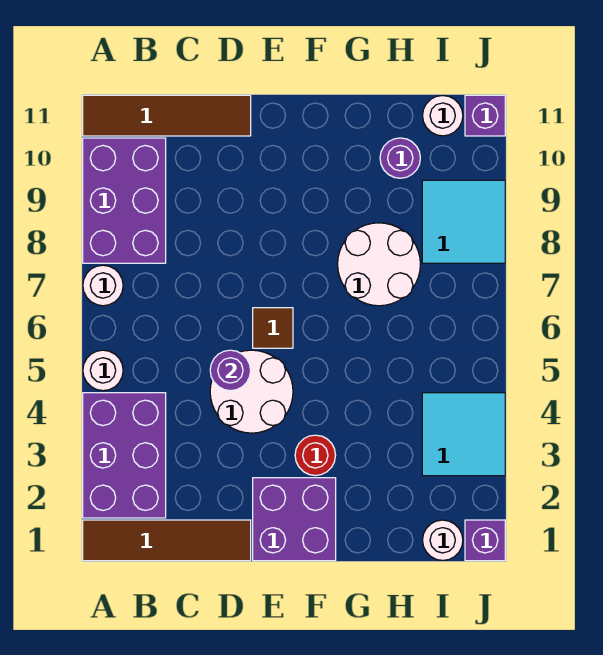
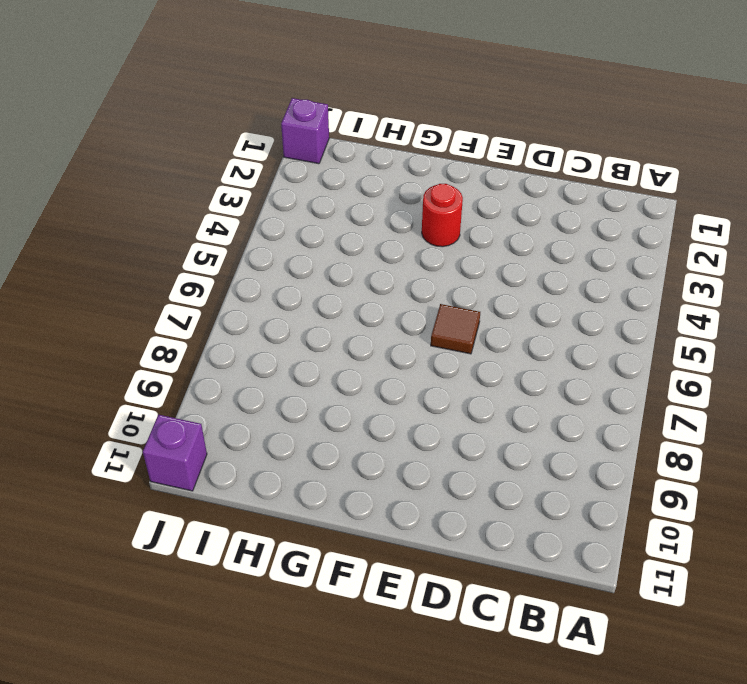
none -> brown 1x4 tile [83,520,251,561]
none -> purple 2x3 brick [83,393,166,518]
none -> white 1x1 round brick [83,350,123,391]

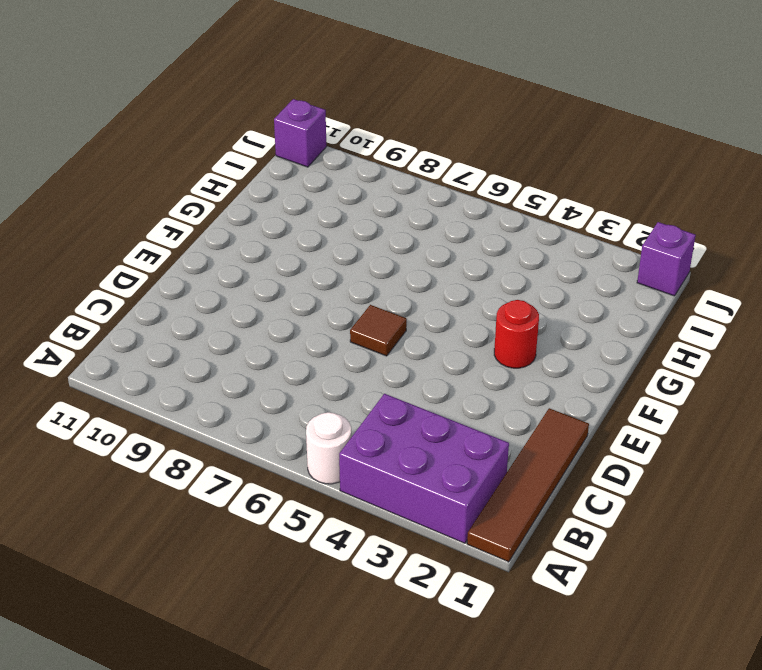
none -> white 1x1 round brick [83,265,123,306]
none -> purple 2x3 brick [83,138,166,263]
none -> brown 1x4 tile [83,95,251,136]

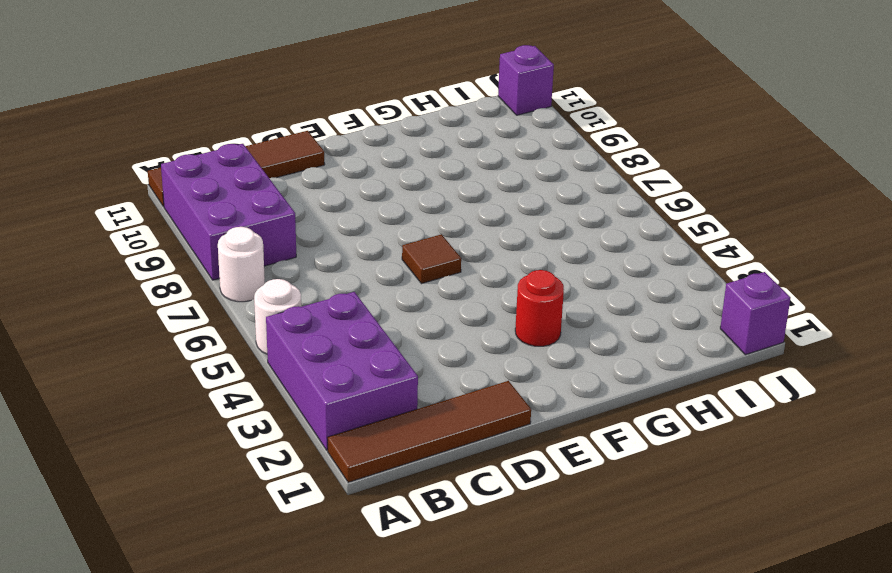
none -> white 2x2 round brick [210,350,293,433]
none -> purple 2x2 brick [253,478,336,561]
none -> white 2x2 round brick [338,223,420,306]

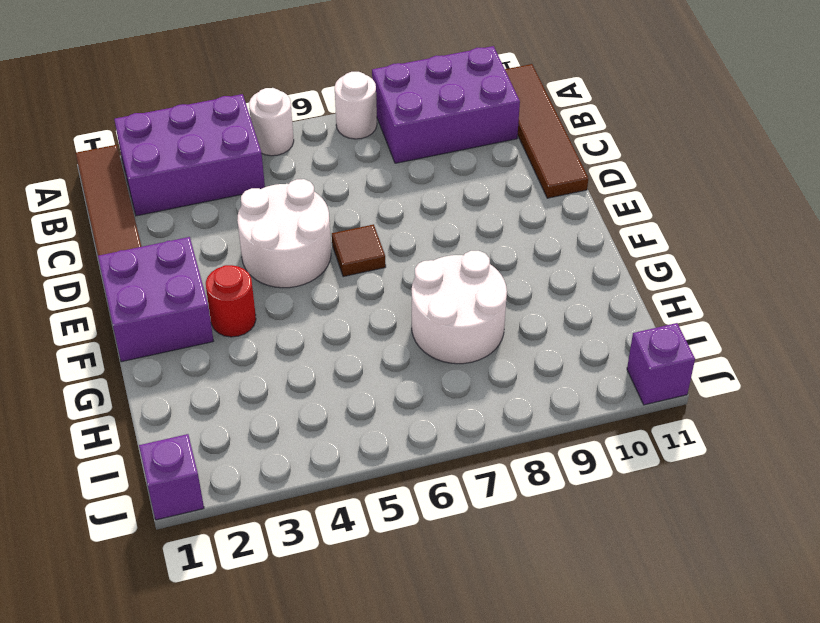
none -> purple 1x1 round brick [380,138,420,178]
none -> white 1x1 round brick [423,520,463,560]
none -> cyan 2x2 tile [422,393,505,476]

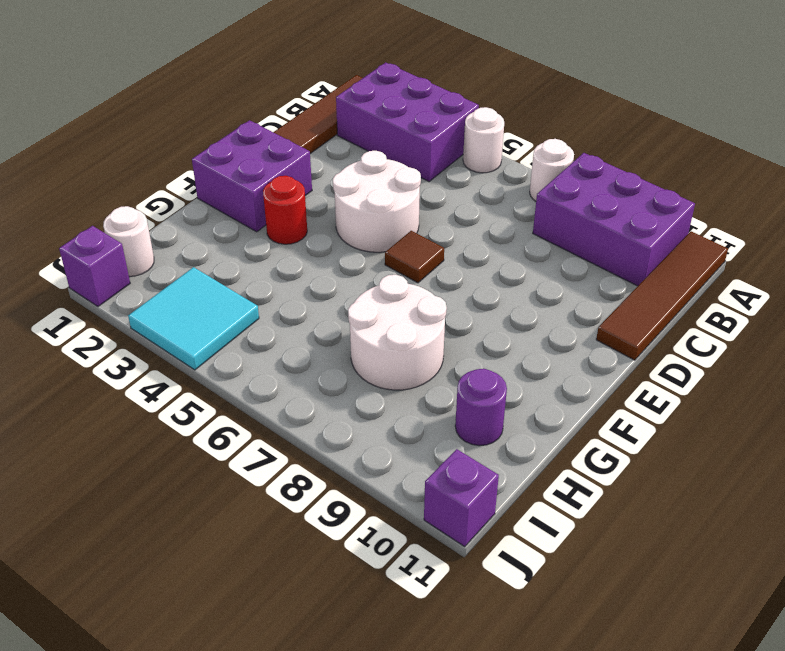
none -> cyan 2x2 tile [422,180,505,263]
none -> white 1x1 round brick [423,96,463,136]
none -> purple 1x1 round brick [210,350,251,391]

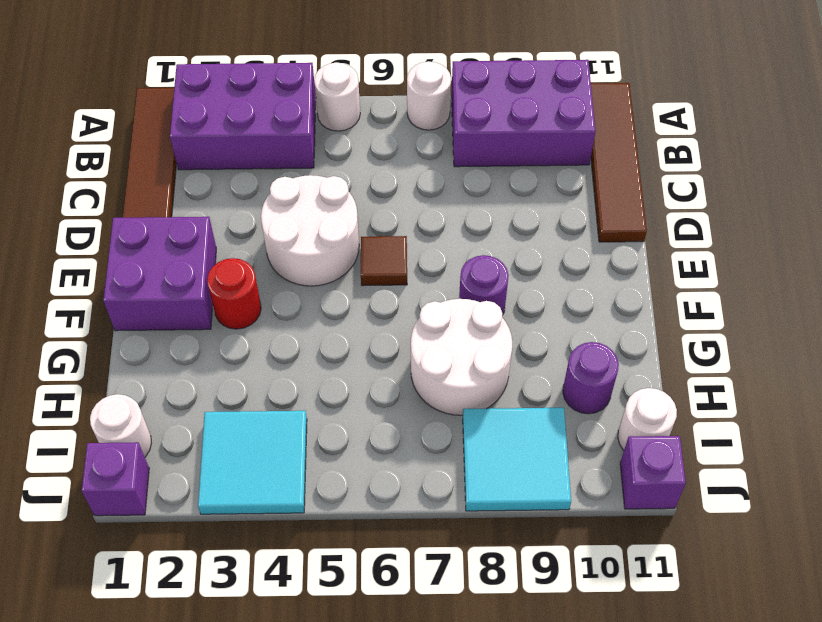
purple 1x1 round brick [459,255,509,314] -> purple 1x1 round brick moved to [210,350,251,391]

